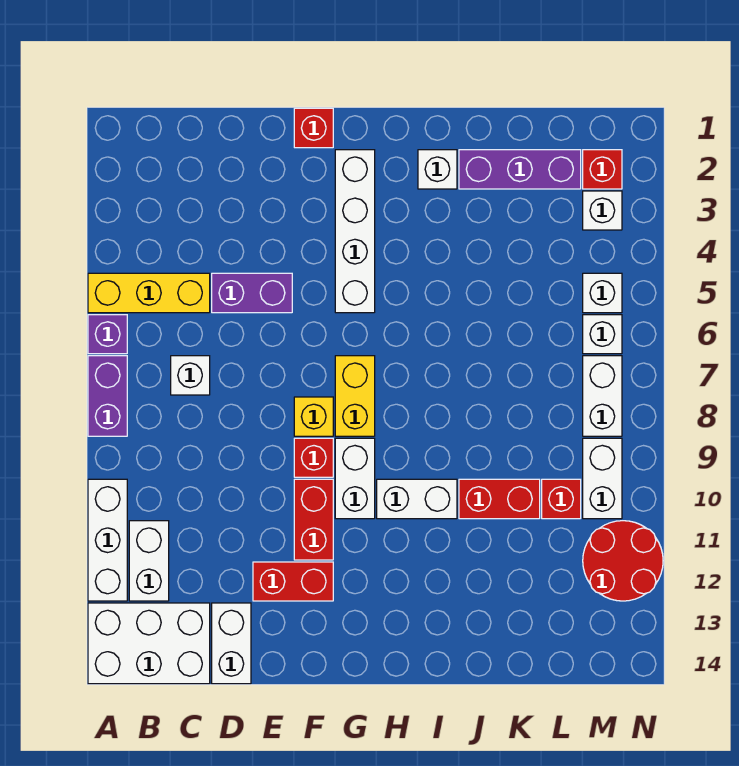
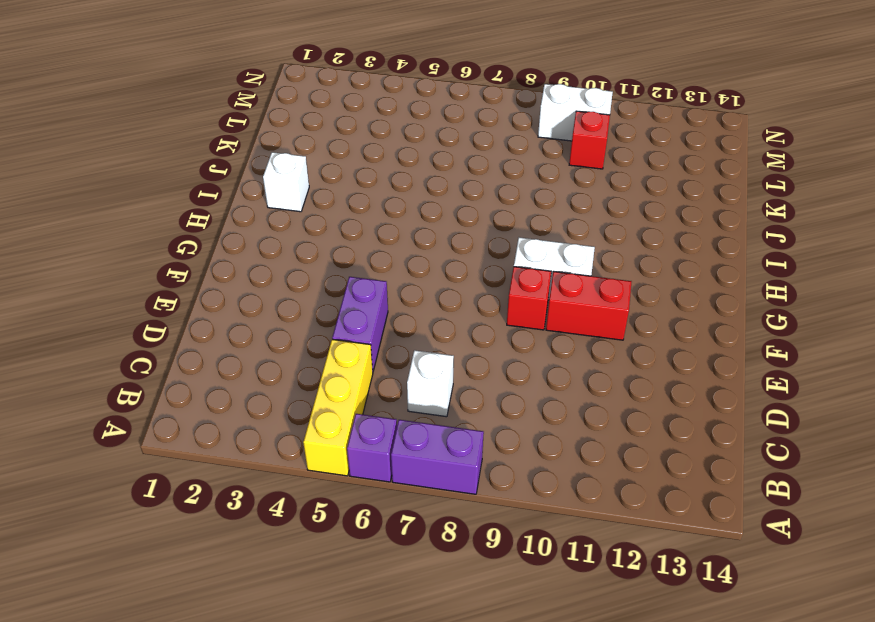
none -> white 1x3 brick [88,479,127,601]
none -> white 2x3 brick [88,603,210,684]
none -> white 1x2 brick [129,521,169,601]

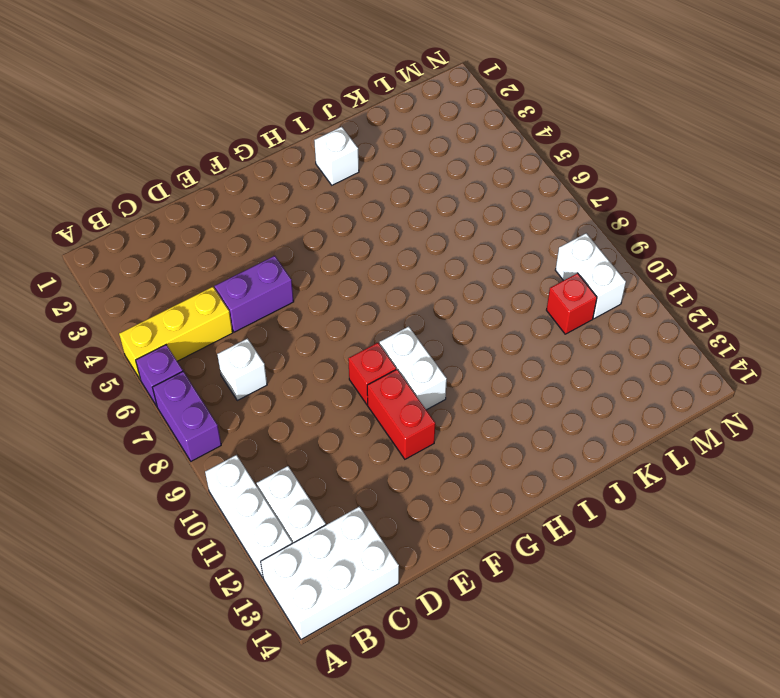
none -> white 1x2 brick [212,603,251,684]
none -> red 1x2 brick [253,562,333,601]
none -> red 1x1 brick [294,108,333,148]

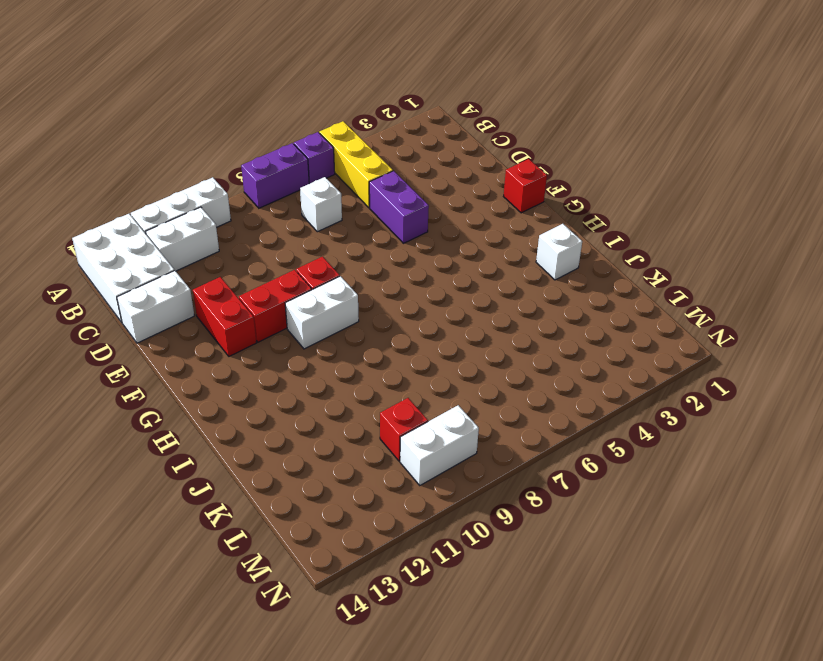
none -> yellow 1x1 brick [294,397,333,436]
none -> white 1x4 brick [335,150,375,313]
none -> yellow 1x2 brick [335,356,375,436]

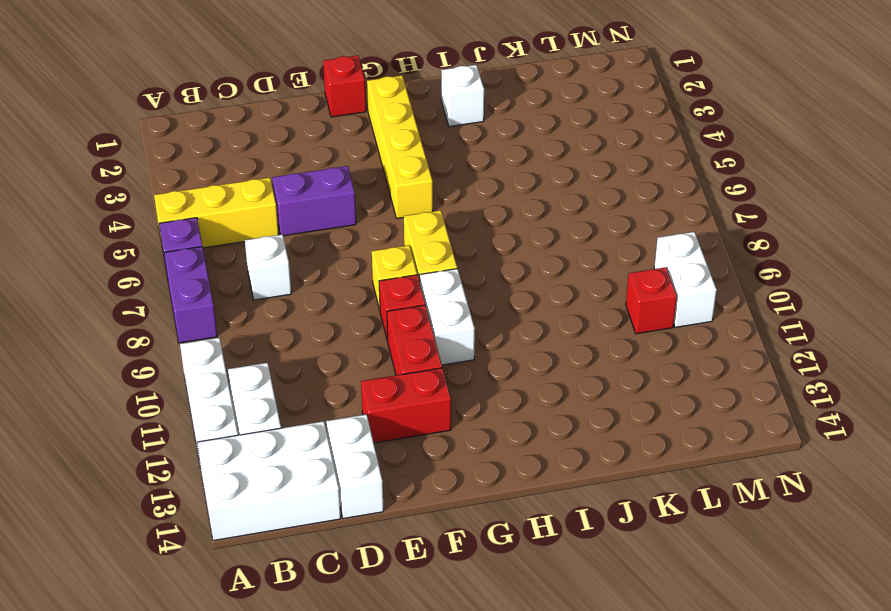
yellow 1x4 brick [367,76,433,218] -> white 1x4 brick [335,150,375,313]
none -> white 1x2 brick [377,479,457,519]
none -> purple 1x3 brick [459,150,581,189]
none -> red 1x2 brick [459,479,540,519]

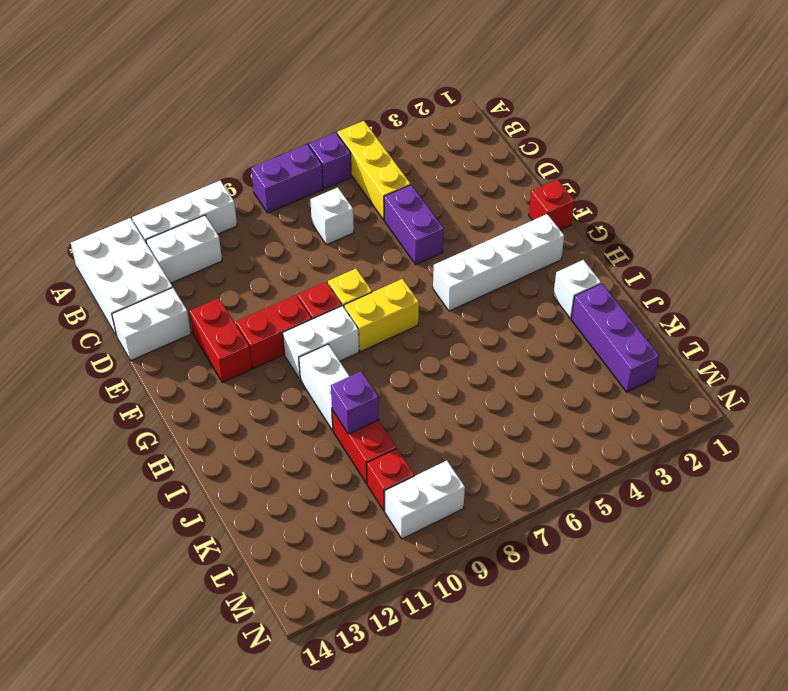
purple 1x1 brick [331,371,379,434] -> none
none -> red 1x1 brick [583,150,622,189]
none -> white 1x1 brick [583,191,622,230]
none -> white 1x1 brick [583,273,622,313]

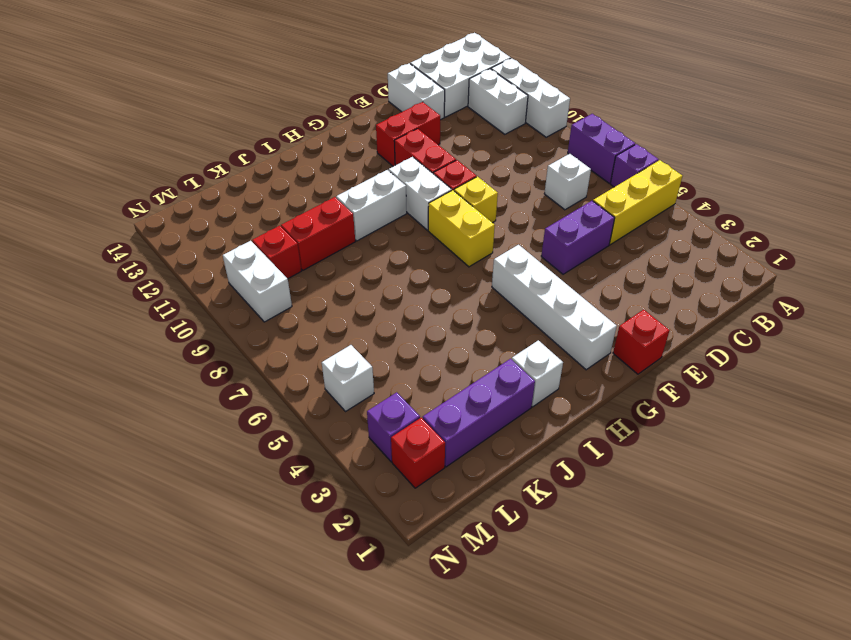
purple 1x1 brick [367,392,420,462] -> white 1x1 brick [583,191,622,230]
none -> white 1x1 brick [583,315,622,354]
none -> white 1x2 brick [583,356,622,436]
none -> red 2x2 round brick [583,521,663,601]

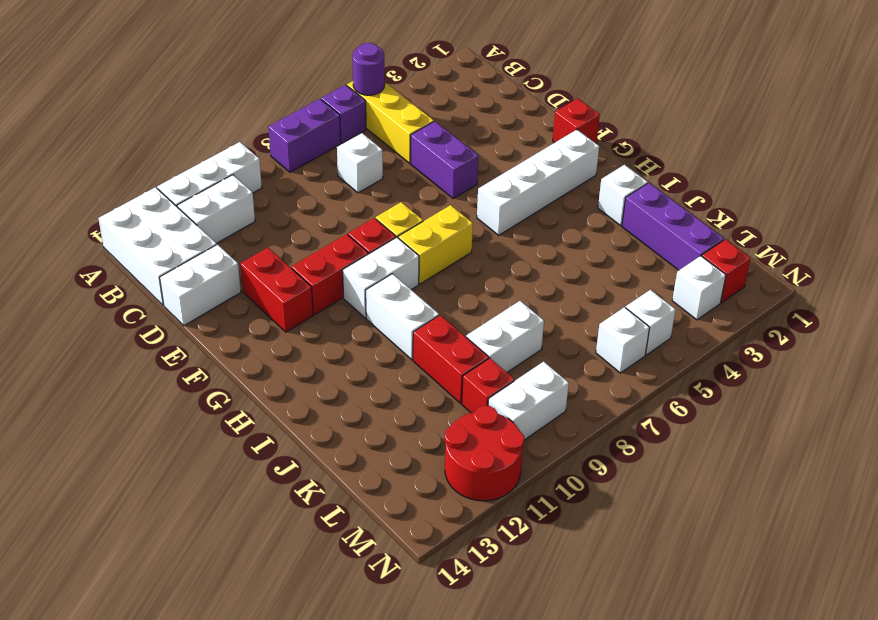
purple 1x1 round brick [353,43,385,95] -> none
white 1x2 brick [466,301,544,372] -> white 1x2 brick moved to [583,356,622,436]

